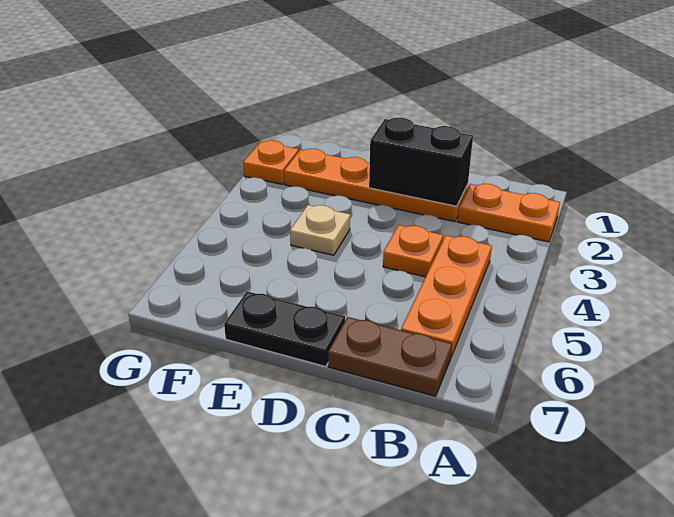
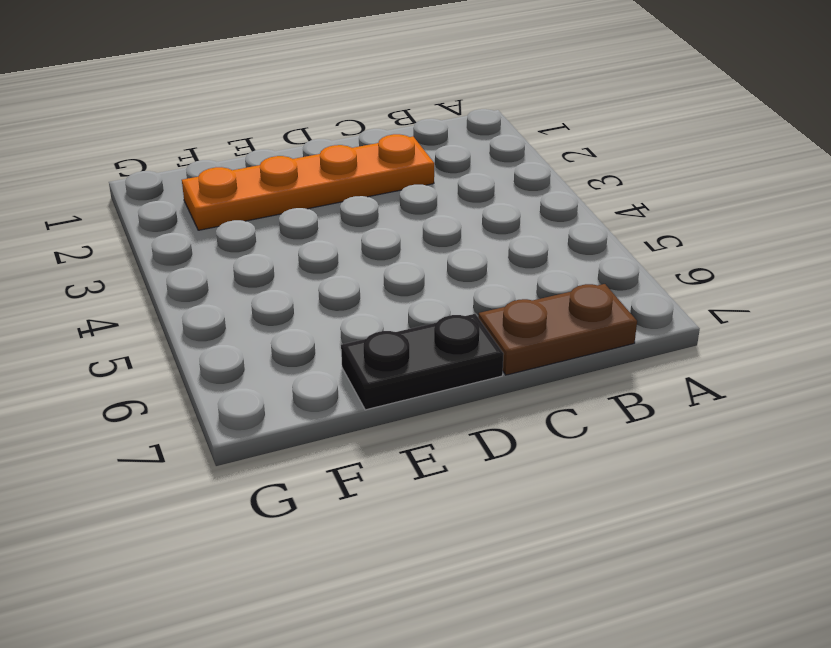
none -> orange 1x2 plate [458,184,560,242]
none -> orange 1x3 plate [401,236,492,357]

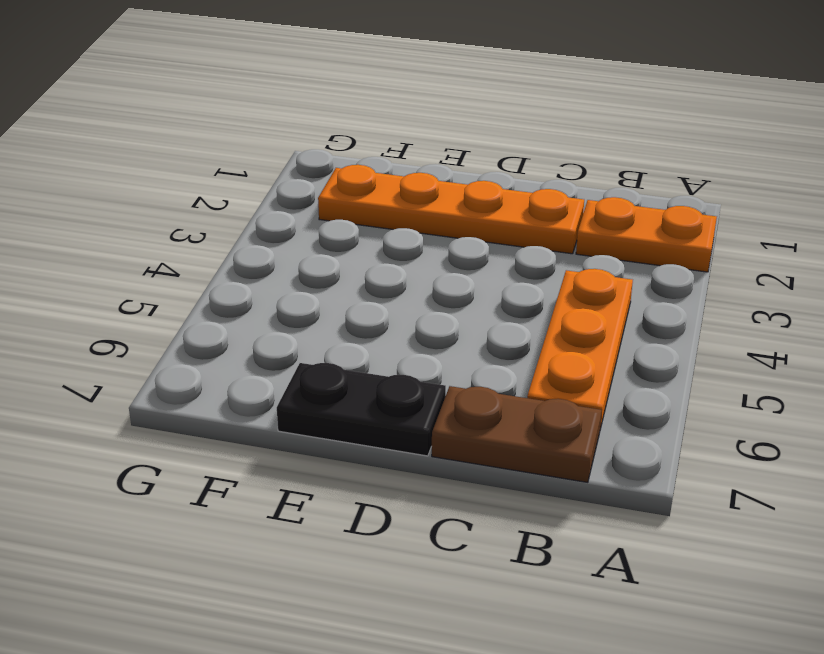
none -> orange 1x1 plate [383,225,443,277]
none -> tan 1x1 plate [290,205,350,255]

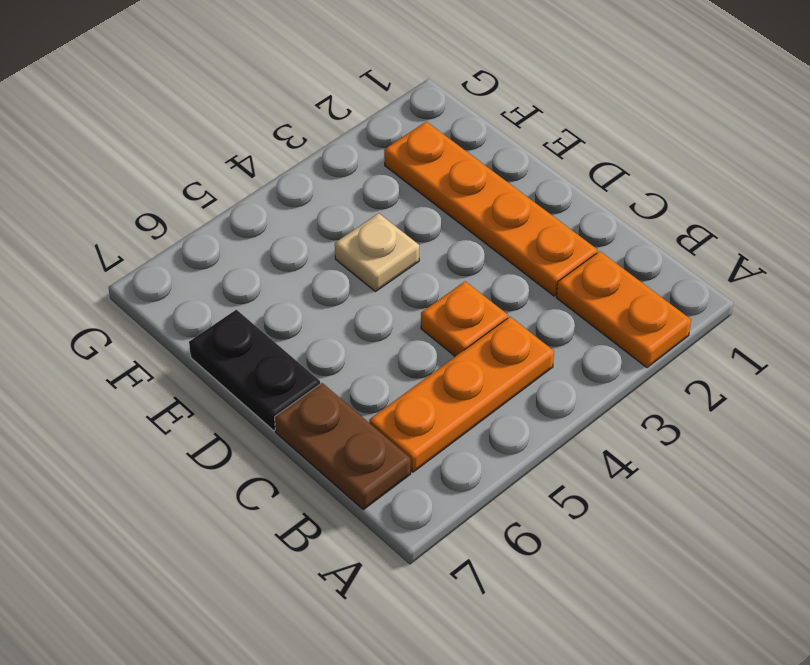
none -> orange 1x1 plate [243,140,299,184]
none -> black 1x2 brick [369,118,473,206]

